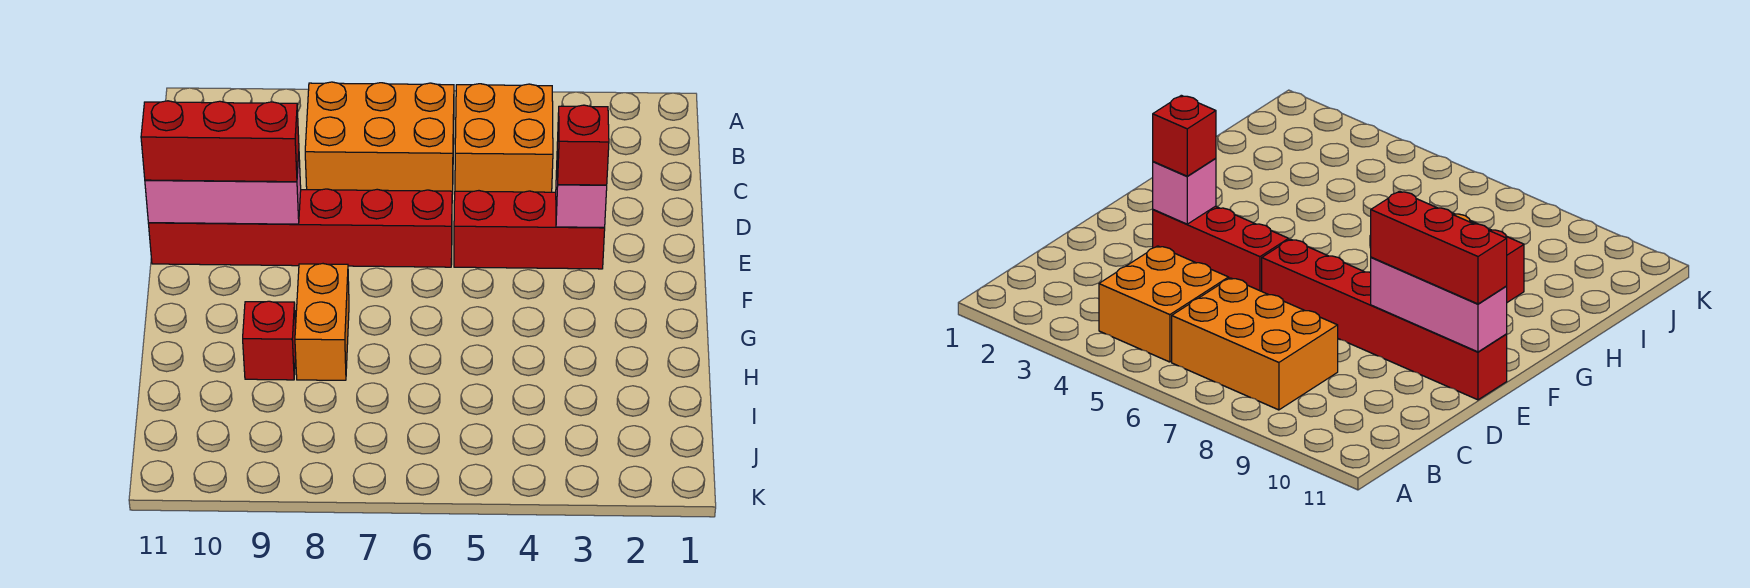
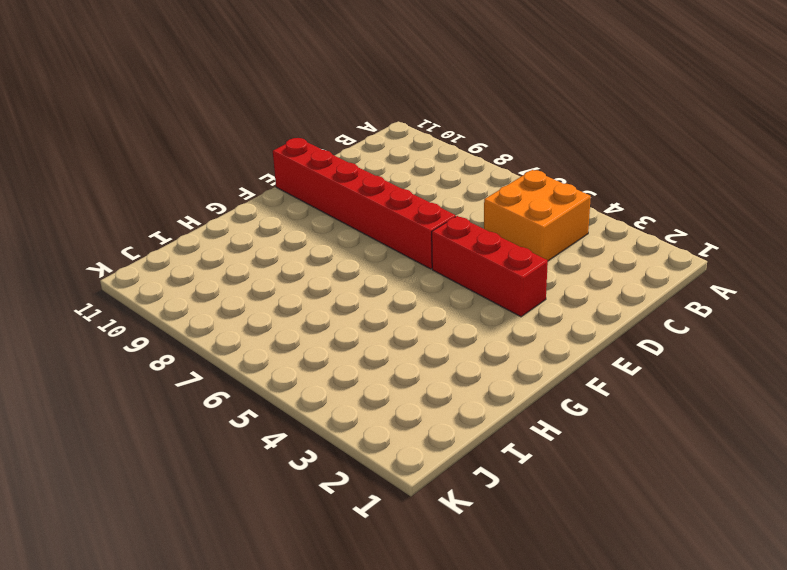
none -> orange 2x3 brick [305,82,454,194]
none -> orange 1x2 brick [295,264,349,380]

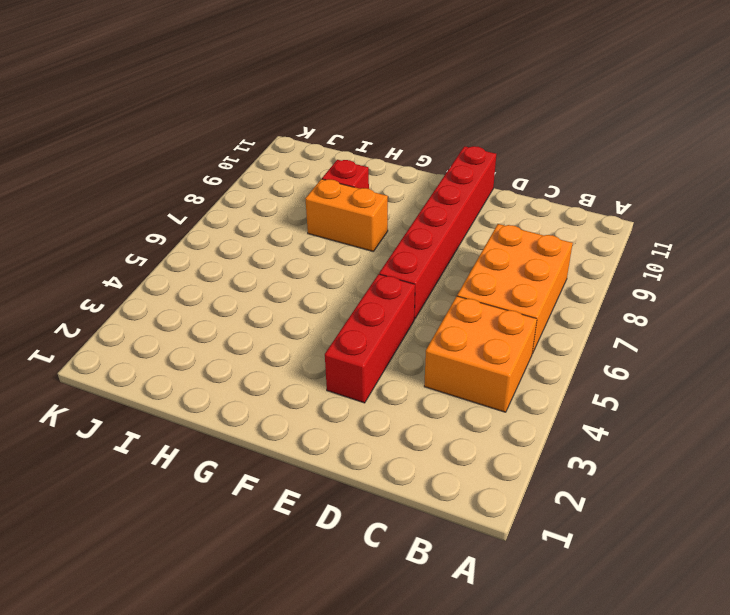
none -> pink 1x1 brick [556,170,607,227]
none -> pink 1x3 brick [145,155,301,224]

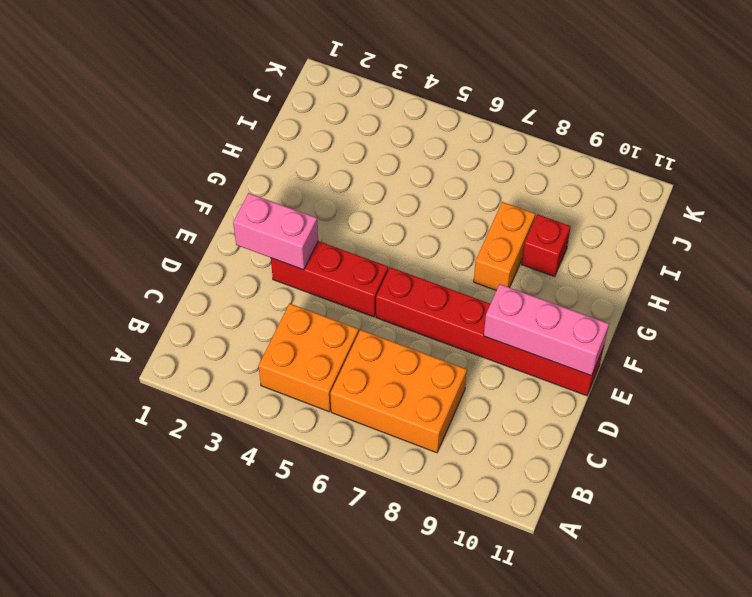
pink 1x2 brick [233,193,318,270] -> pink 1x1 brick [556,170,607,227]
none -> red 1x1 brick [557,105,609,185]
none -> red 1x3 brick [141,101,299,182]

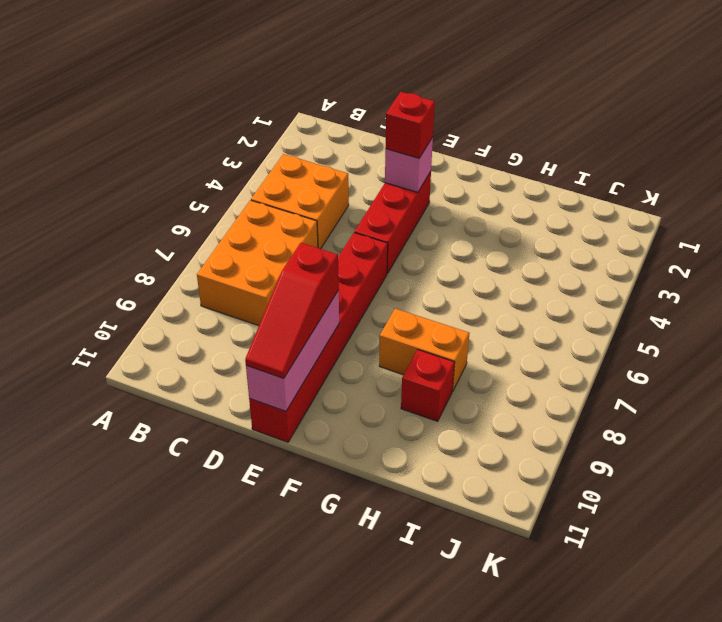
red 1x3 slope [245,243,339,379] -> red 1x3 brick [141,101,299,182]

